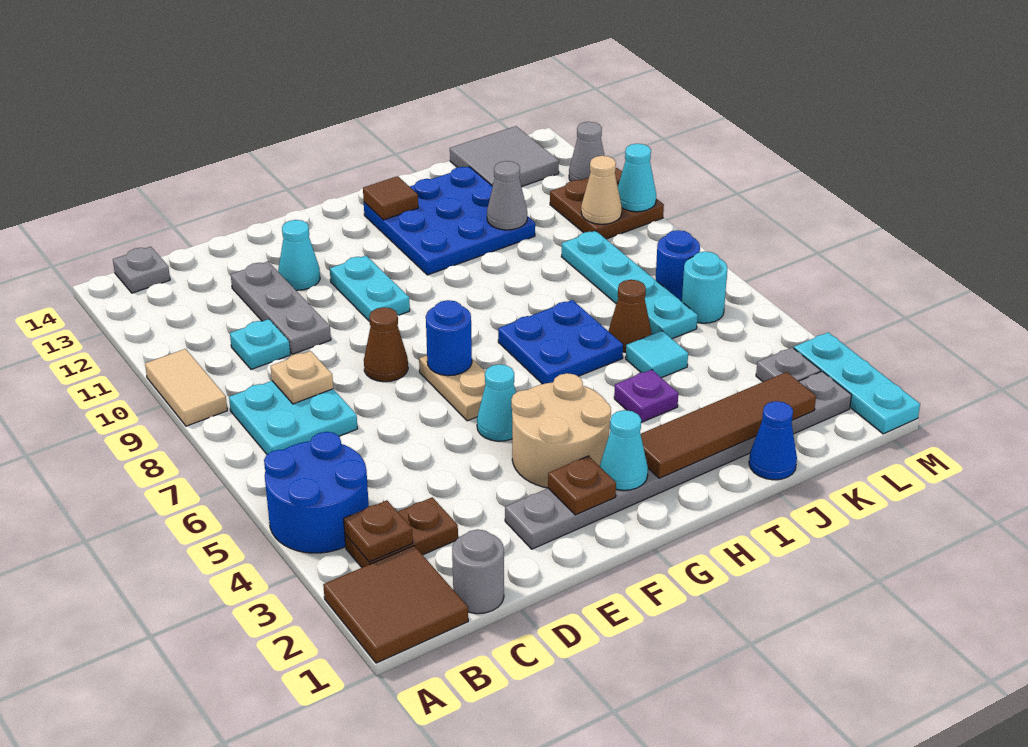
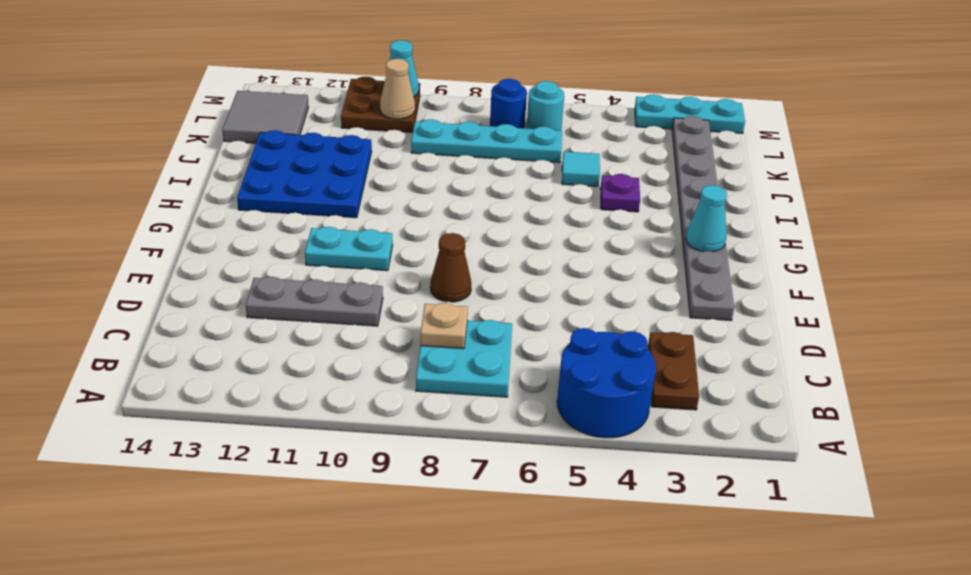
none -> brown 2x2 tile [323,546,468,663]
none -> tan 1x2 tile [145,349,227,426]
none -> grey 1x1 plate [113,247,170,293]
none -> grey 1x1 round brick [452,529,504,614]

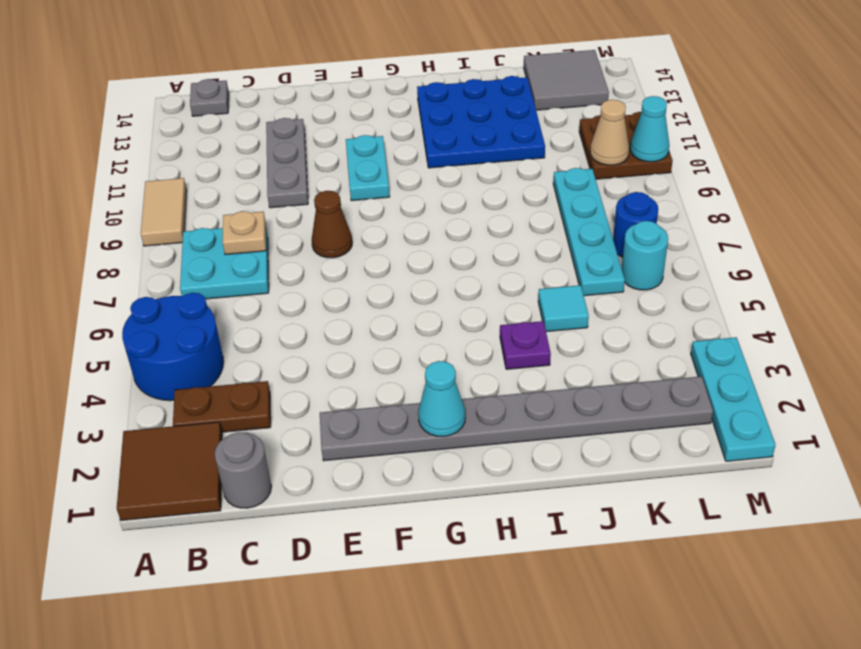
none -> cyan 1x1 plate [230,319,290,369]
none -> cyan 1x1 cone [278,220,320,290]
none -> tan 2x2 round brick [511,373,611,488]
none -> cyan 1x1 cone [477,364,516,441]

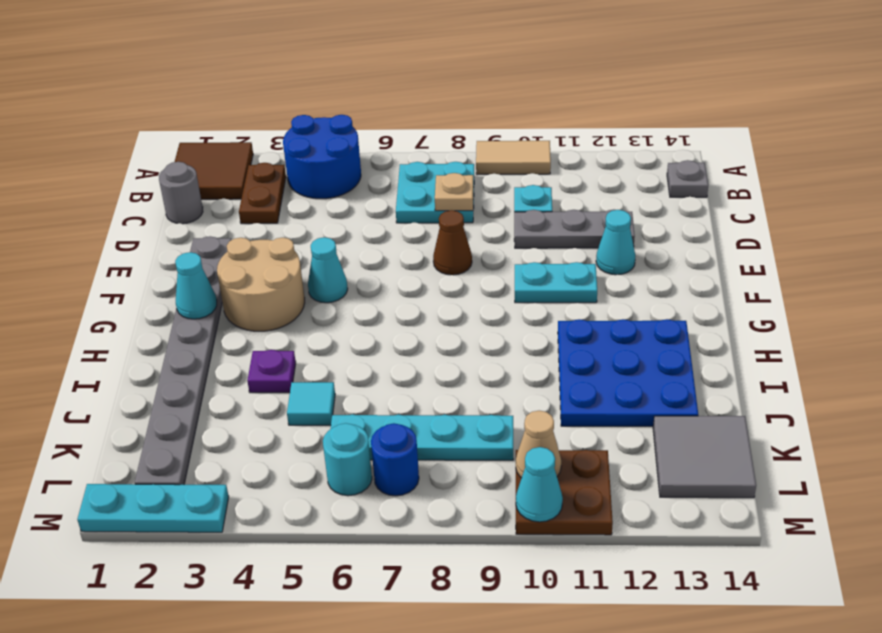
none -> tan 1x2 plate [419,355,486,421]
none -> blue 2x2 plate [498,300,623,384]
none -> blue 1x1 cone [749,401,797,480]
none -> brown 1x1 cone [609,280,652,352]

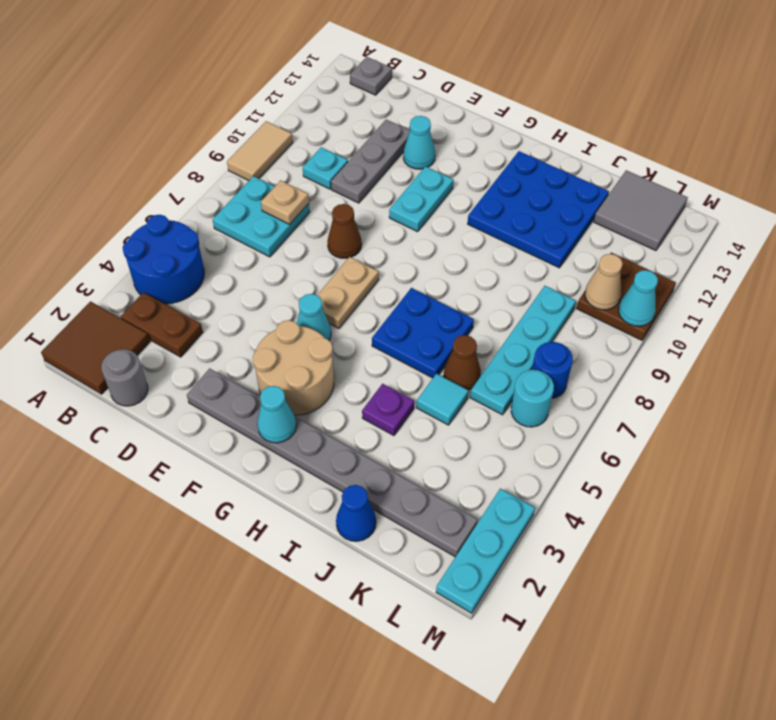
none -> grey 1x1 plate [756,347,821,382]
none -> grey 1x1 cone [569,122,605,181]
none -> brown 1x1 plate [344,500,413,562]
none -> brown 1x1 plate [548,456,616,515]

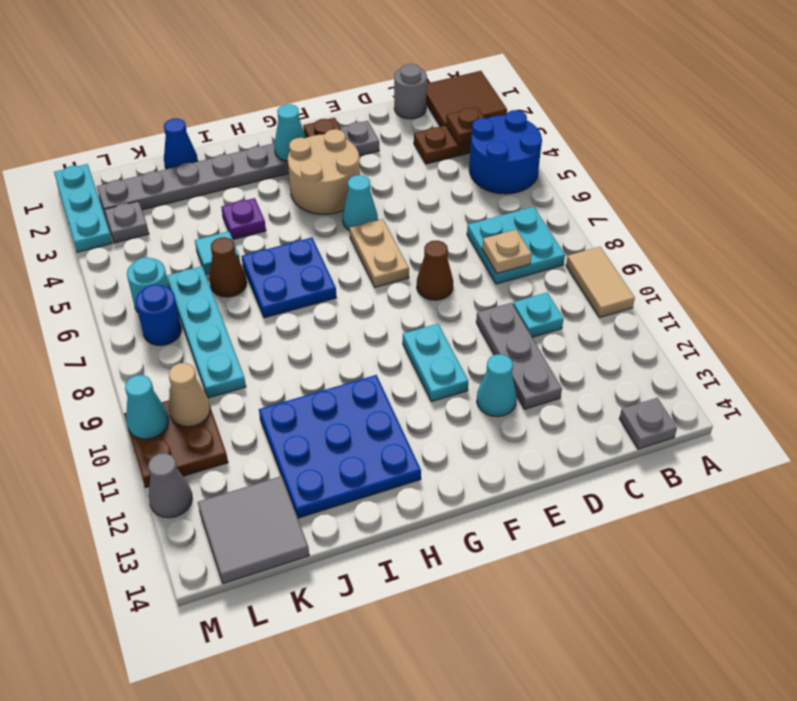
none -> blue 1x1 round brick [426,300,472,376]
none -> brown 1x4 tile [641,372,816,478]
none -> brown 1x1 tile [363,176,418,220]
none -> grey 1x1 cone [487,161,527,230]

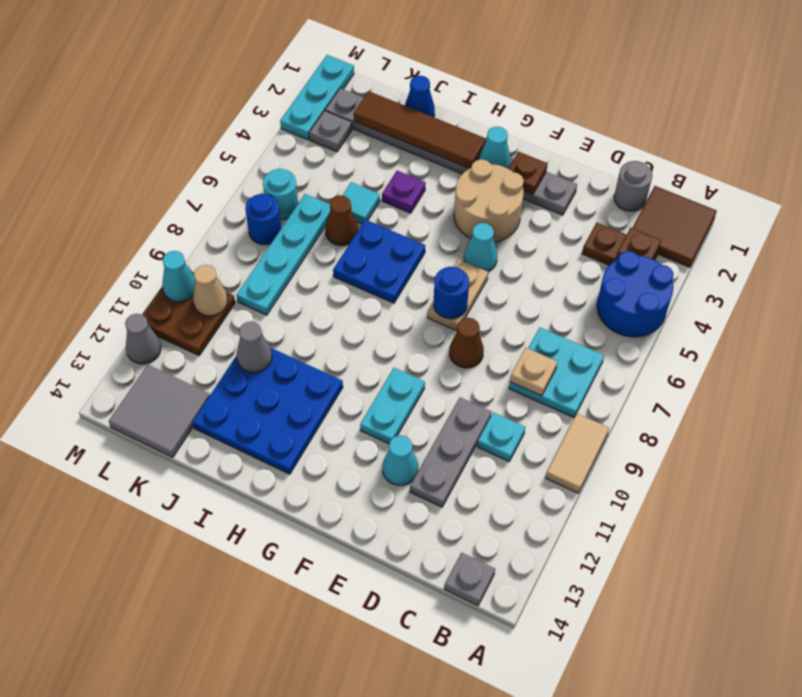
none -> brown 1x1 tile [363,176,418,220]

